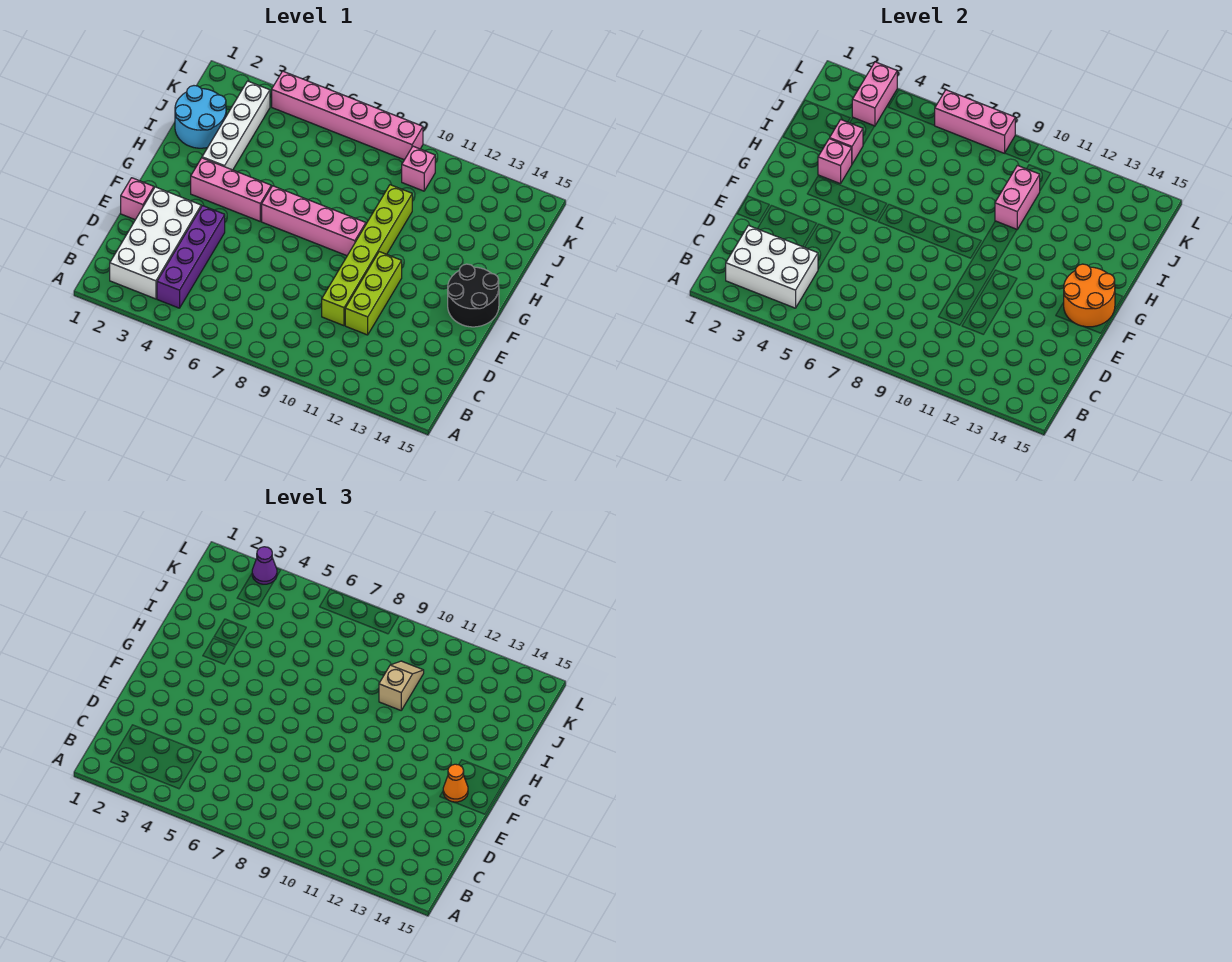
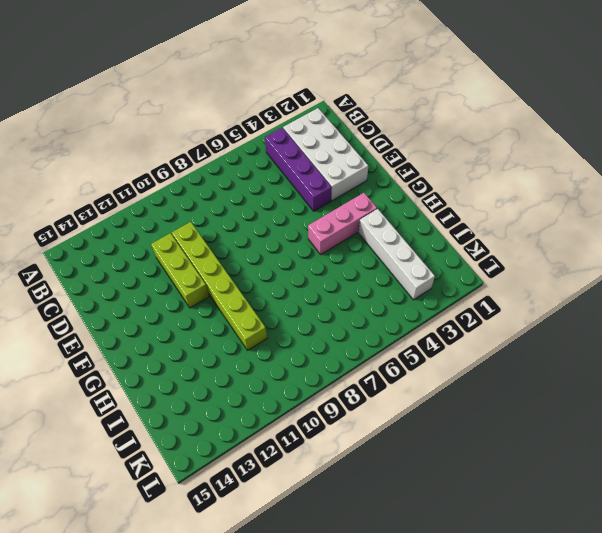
none -> pink 1x1 brick [121,178,154,220]
none -> black 2x2 round brick [448,264,499,327]
none -> pink 1x4 brick [262,186,366,256]

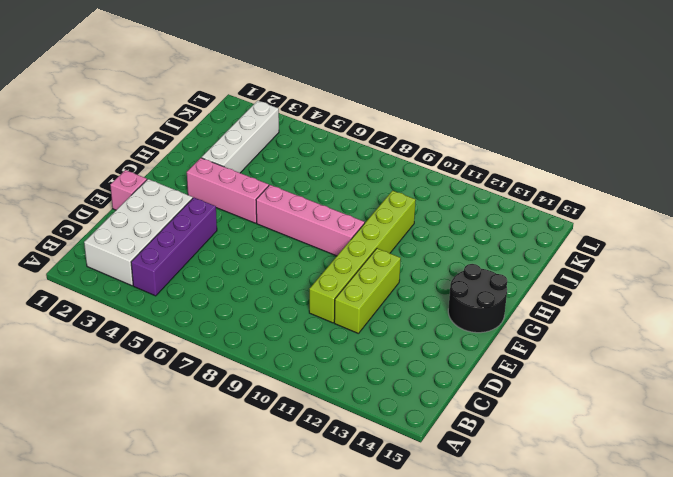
none -> cyan 2x2 round brick [175,86,226,148]
none -> pink 1x1 brick [402,146,435,191]
none -> pink 1x6 brick [272,71,423,160]

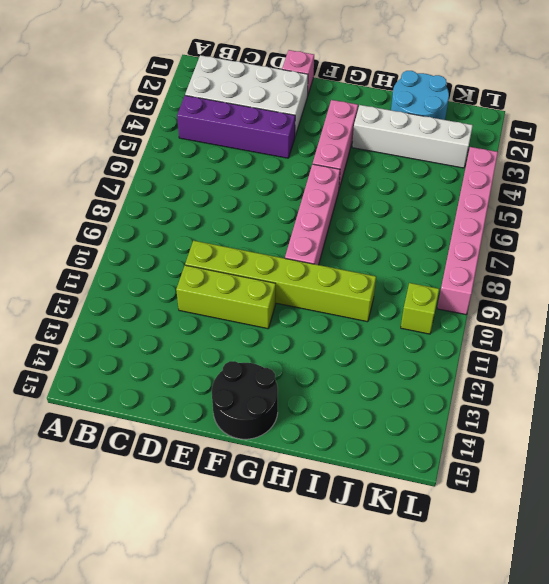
lime 1x1 brick [401,283,439,334] -> pink 1x1 brick [402,146,435,191]
none -> white 2x3 brick [726,225,818,308]
none -> orange 2x2 round brick [1064,264,1115,327]
none -> pink 1x1 brick [818,139,852,184]

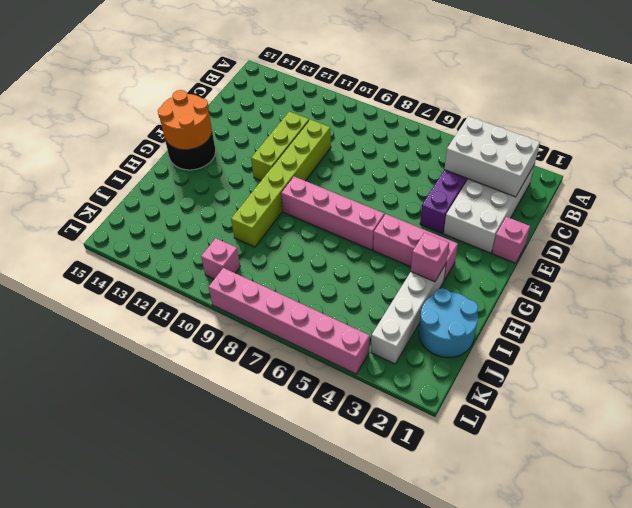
none -> pink 1x1 brick [830,120,863,164]
none -> pink 1x2 brick [995,165,1040,229]
none -> pink 1x2 brick [852,62,897,126]

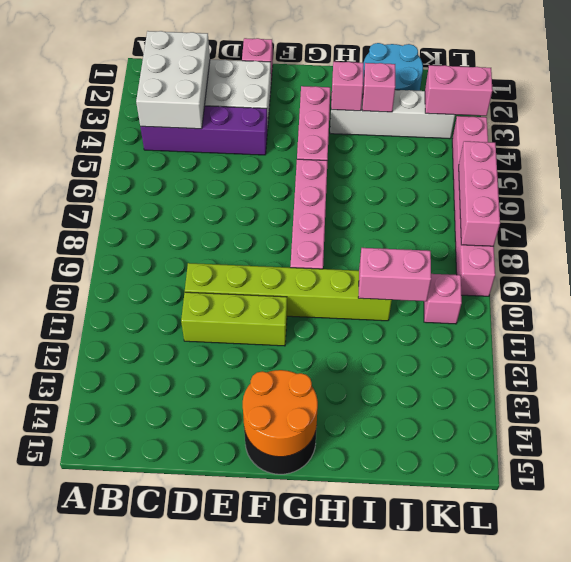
none -> orange 1x1 cone [443,764,468,802]
none -> tan 1x2 slope [379,661,424,710]
none -> purple 1x1 cone [252,547,277,584]

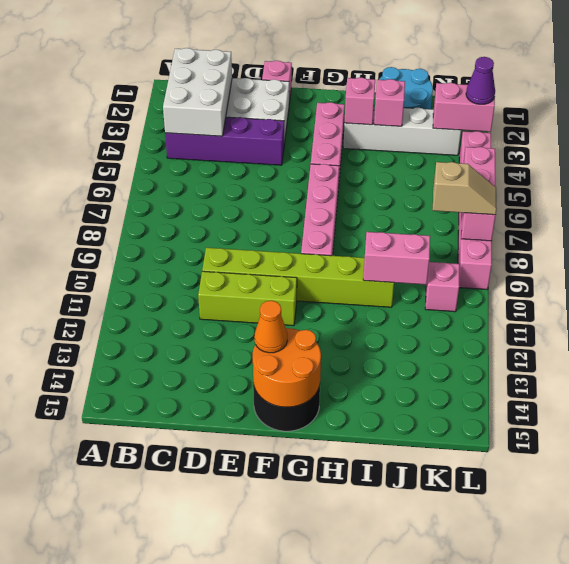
tan 1x2 slope [433,162,497,215] -> tan 1x2 slope moved to [379,661,424,710]

